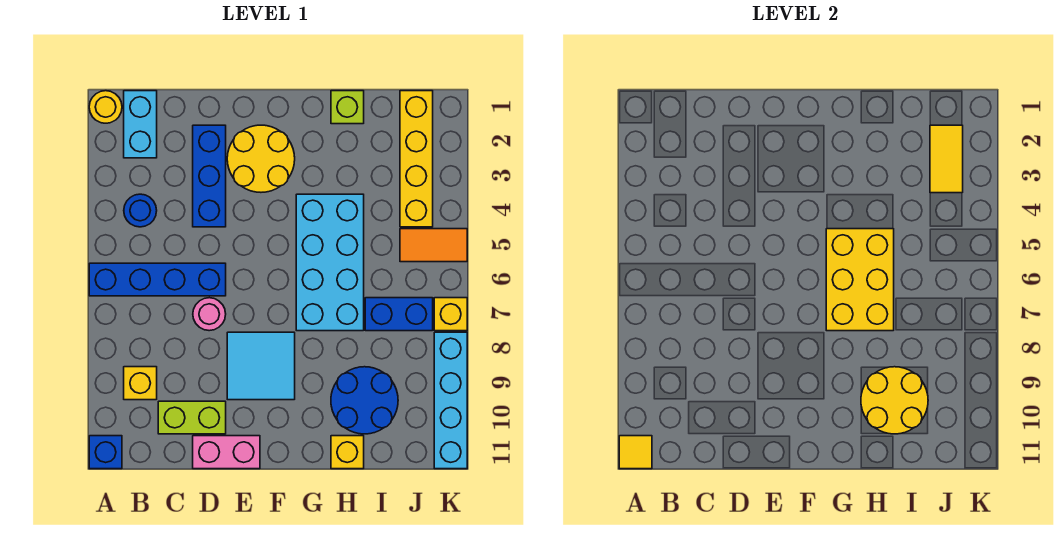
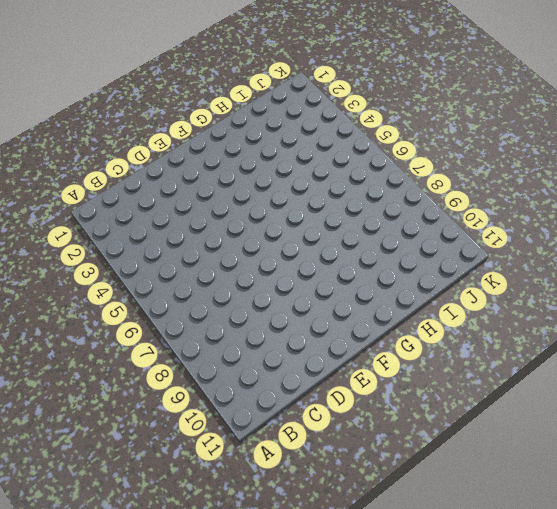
none -> yellow 1x1 round brick [89,91,122,123]
none -> blue 1x4 brick [89,263,226,296]
none -> blue 1x1 brick [89,436,122,469]

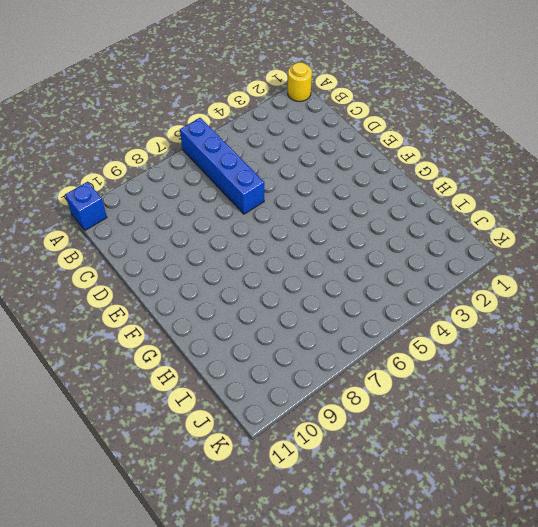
none -> cyan 1x2 brick [124,91,157,158]
none -> blue 1x1 round brick [124,194,157,227]
none -> yellow 1x1 brick [124,367,157,400]

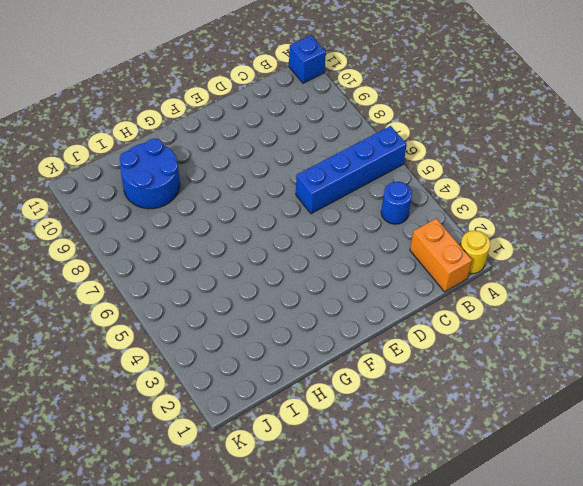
orange 1x2 brick [410,218,472,292] -> cyan 1x2 brick [124,91,157,158]
none -> yellow 1x1 brick [124,367,157,400]
none -> lime 1x2 brick [158,401,226,434]
none -> blue 1x3 brick [193,125,226,227]

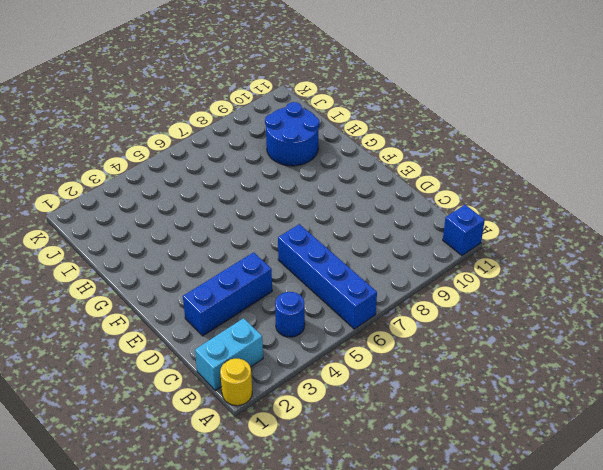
none -> yellow 1x1 brick [124,367,157,400]
none -> lime 1x2 brick [158,401,226,434]
none -> pink 1x1 round brick [193,298,226,331]

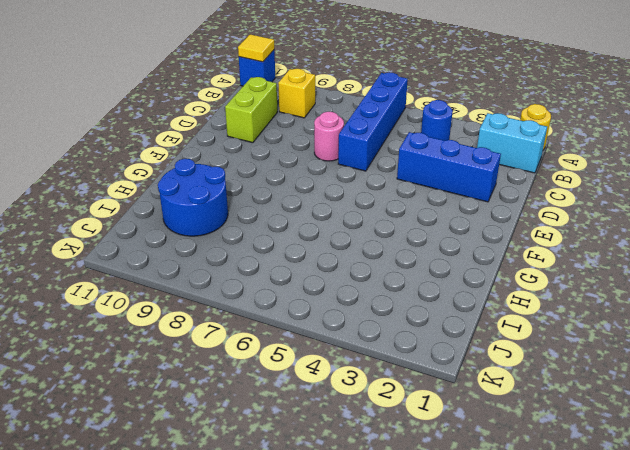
none -> pink 1x2 brick [193,436,260,469]
none -> yellow 2x2 round brick [227,125,295,192]
none -> cyan 2x2 tile [227,332,295,400]

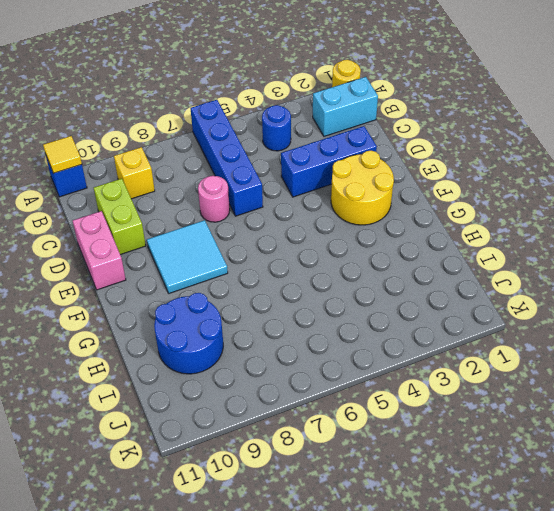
none -> cyan 2x4 brick [296,194,364,331]
none -> lime 1x1 brick [331,91,364,124]
none -> yellow 1x1 brick [331,436,364,469]

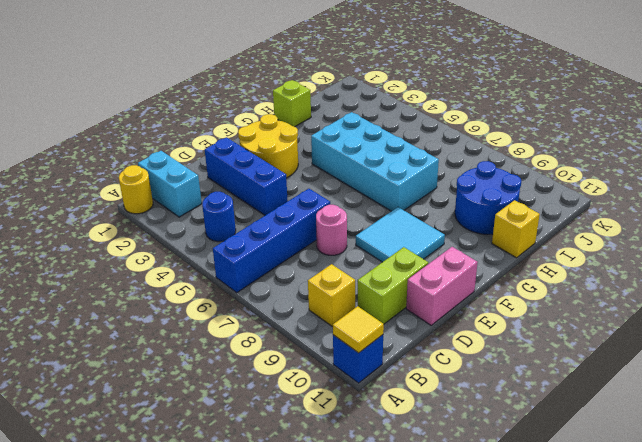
none -> blue 1x2 brick [365,298,433,331]
none -> yellow 1x4 brick [400,91,433,227]
none -> orange 1x2 tile [400,229,467,262]

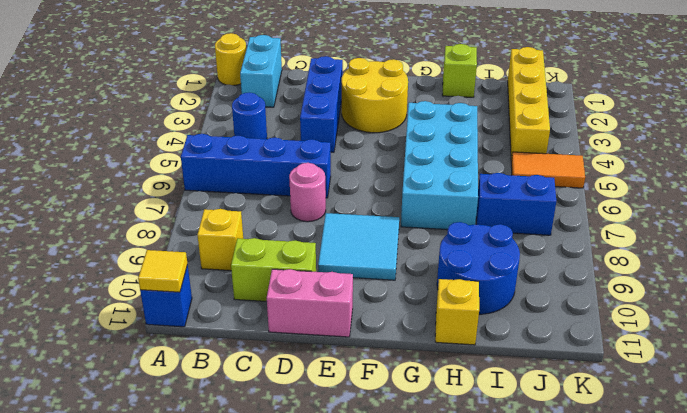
none -> yellow 1x1 brick [434,298,467,331]
none -> cyan 1x4 brick [434,332,467,469]
none -> yellow 2x3 brick [826,229,894,331]

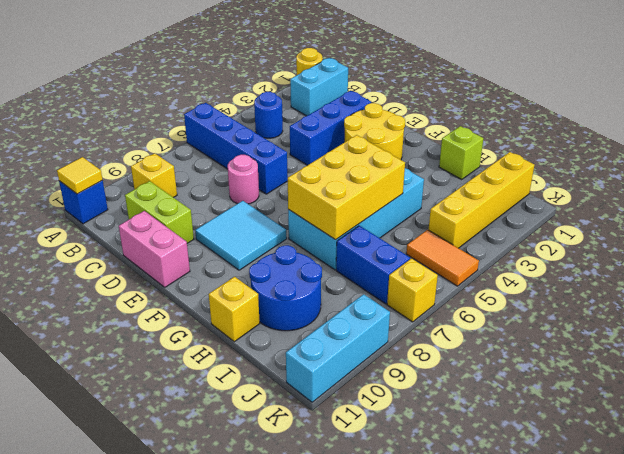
cyan 1x3 brick [286,294,390,402] -> cyan 1x4 brick [434,332,467,469]
none -> yellow 2x2 round brick [861,367,928,434]
none -> yellow 1x2 tile [930,125,963,193]

